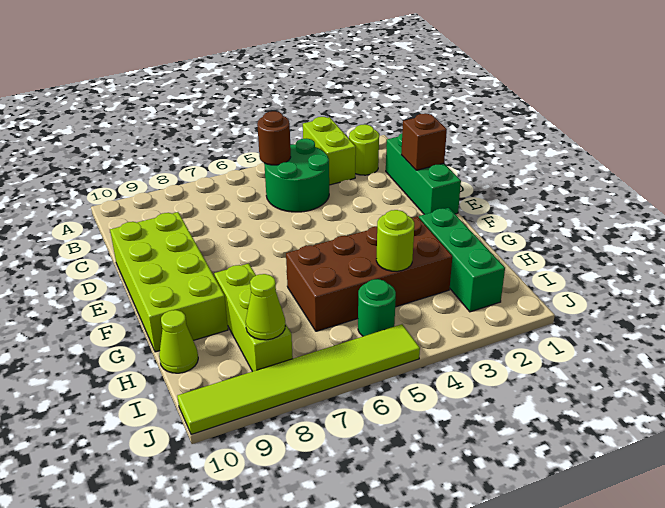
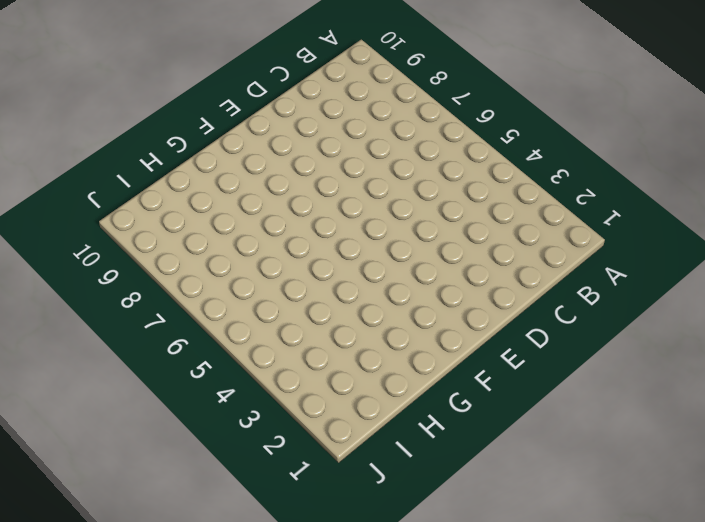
none -> lime 1x2 brick [303,117,356,185]
none -> lime 1x1 round brick [349,124,379,175]
none -> green 2x2 round brick [264,139,329,212]

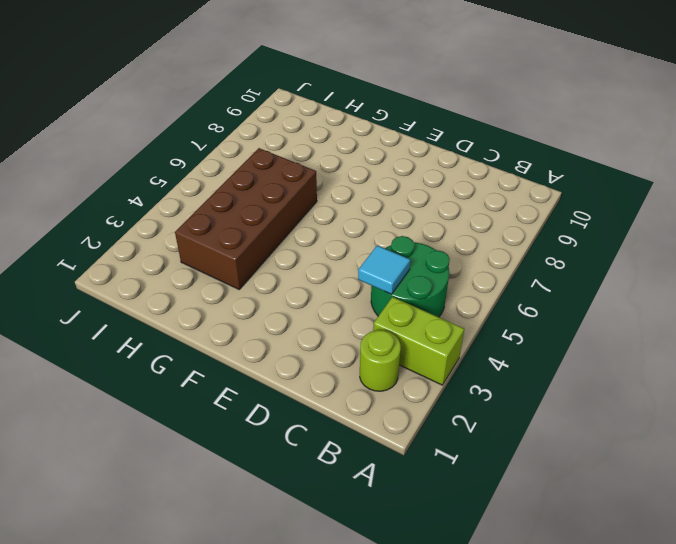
cyan 1x1 tile [358,245,410,294] -> none
none -> green 1x3 brick [386,134,461,214]
none -> lime 2x4 brick [110,212,228,352]
none -> green 1x3 brick [419,208,505,312]

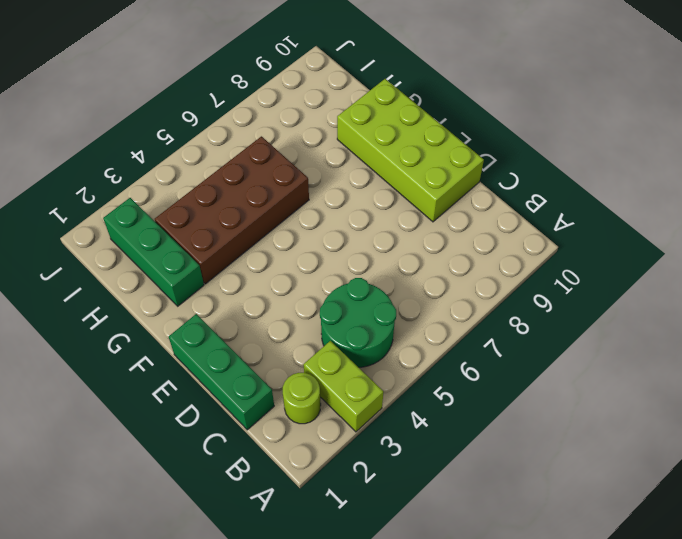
none -> lime 1x3 brick [214,263,293,371]
none -> lime 1x1 cone [159,310,198,373]
none -> green 1x1 round brick [358,279,396,336]

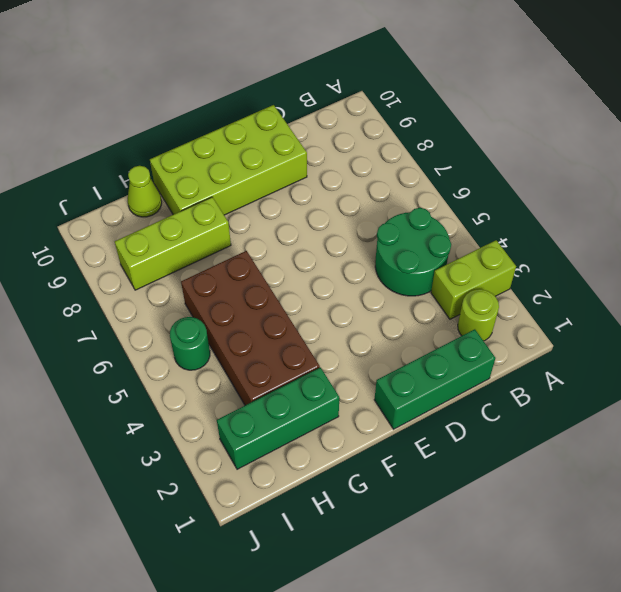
none -> lime 1x6 tile [177,324,420,435]
none -> brown 1x1 round brick [257,111,291,165]
none -> brown 1x1 brick [401,113,447,170]

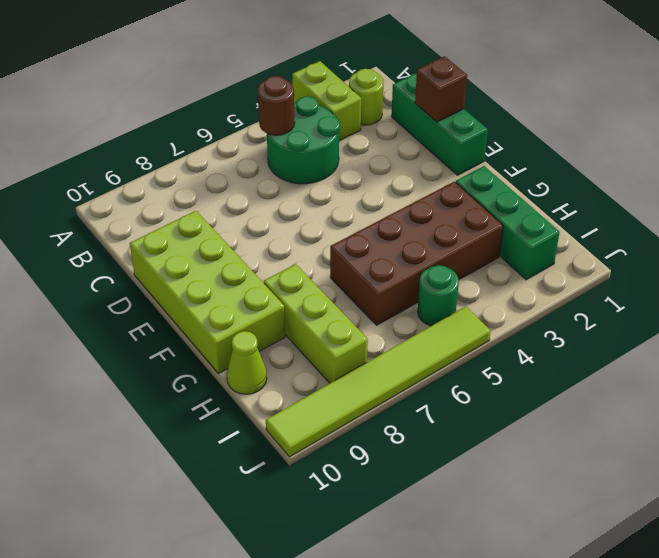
none -> lime 1x1 round brick [376,210,414,271]
none -> lime 1x1 cone [246,274,285,340]

